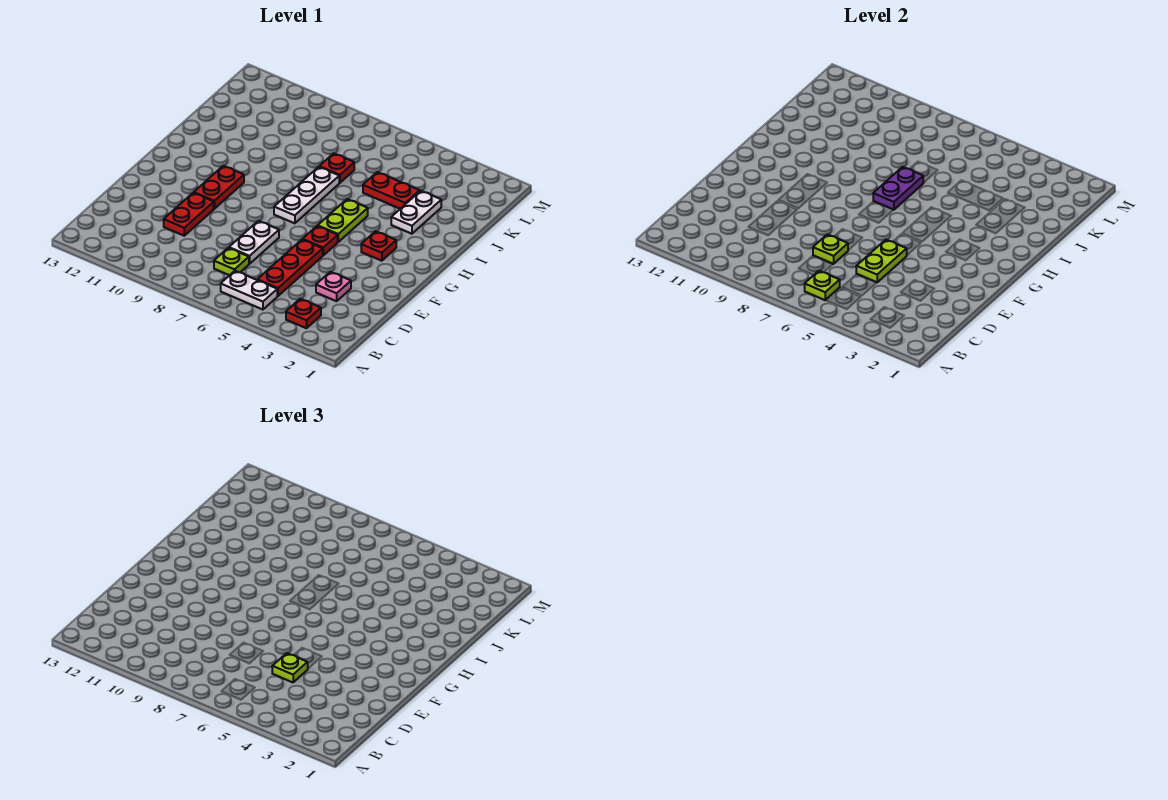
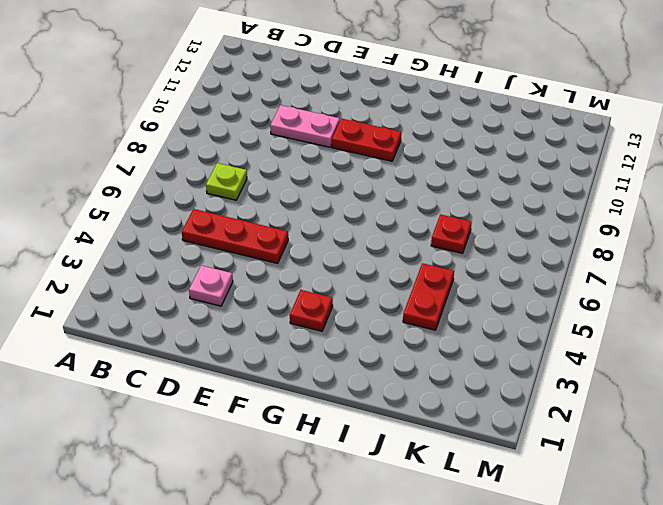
pink 1x2 plate [270,105,340,147] -> red 1x2 plate [164,193,214,236]
none -> red 1x1 plate [286,299,321,328]
none -> white 1x2 plate [221,271,277,310]
none -> white 1x2 plate [229,221,279,264]

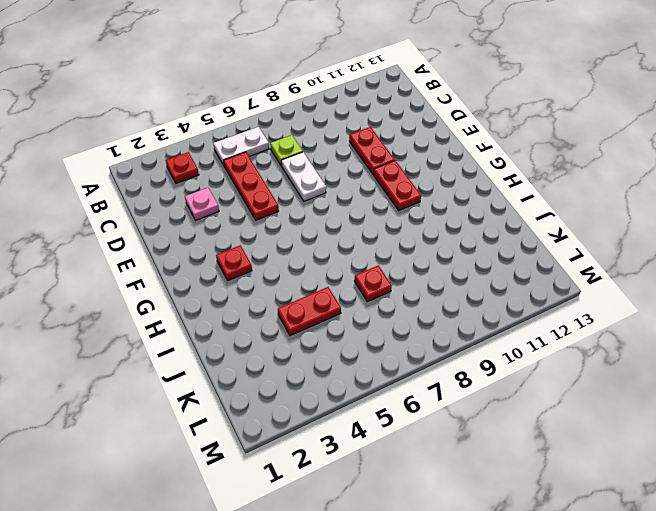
none -> red 1x1 plate [303,226,338,255]
none -> lime 1x2 plate [318,199,368,242]
none -> white 1x3 plate [274,167,339,223]

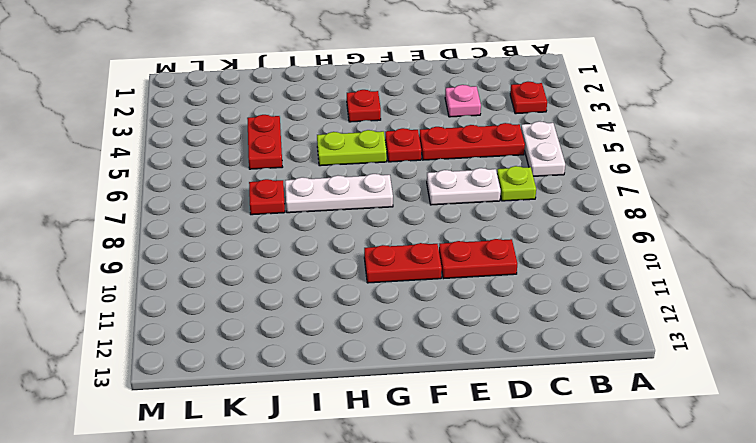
none -> white 1x2 plate [391,191,441,234]
none -> lime 1x1 plate [805,271,840,300]
none -> lime 1x2 plate [856,240,907,282]

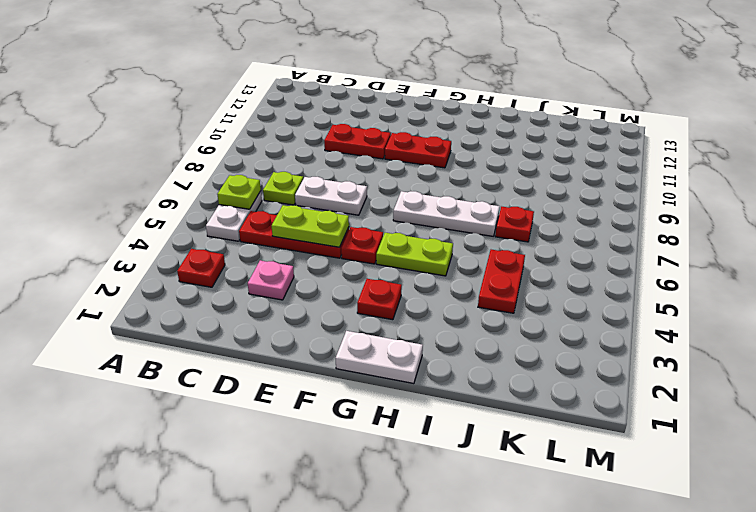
white 1x2 plate [336,331,423,384] -> white 1x2 plate moved to [391,191,441,234]
none -> lime 1x1 plate [813,234,848,264]
none -> purple 1x2 plate [873,167,923,210]
none -> lime 1x1 plate [272,653,308,682]

